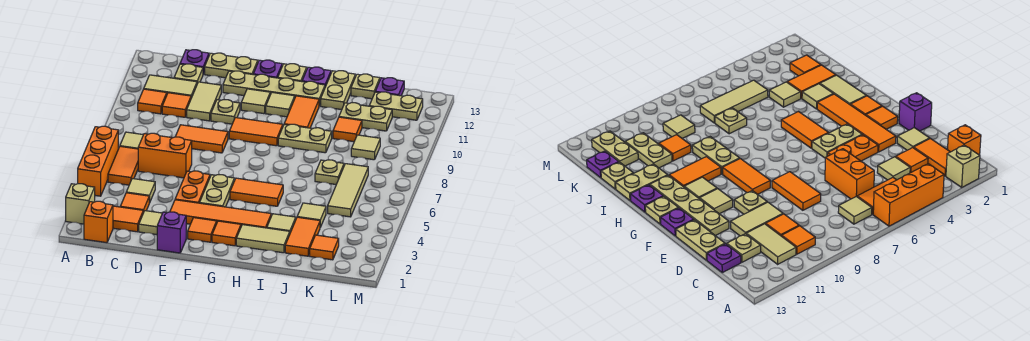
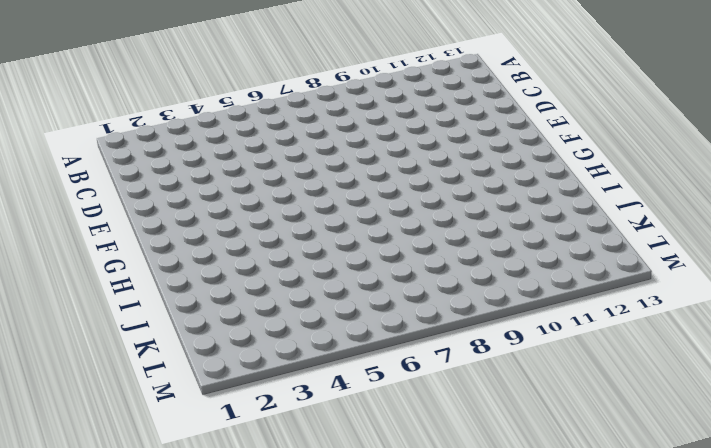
none -> tan 1x1 brick [66,184,95,224]
none -> orange 1x3 brick [78,126,118,196]
none -> orange 1x1 brick [84,201,113,243]
none -> orange 1x2 tile [113,206,143,232]

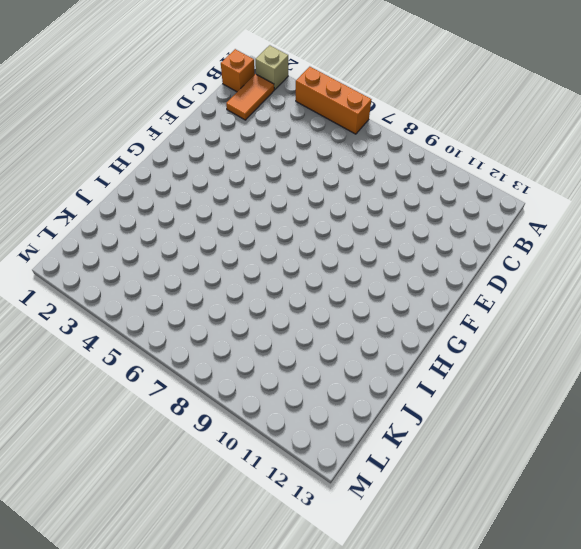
none -> orange 1x2 tile [108,146,138,185]
none -> tan 1x1 tile [120,132,143,149]
none -> orange 1x1 tile [138,89,167,114]
none -> tan 1x2 tile [144,75,197,98]

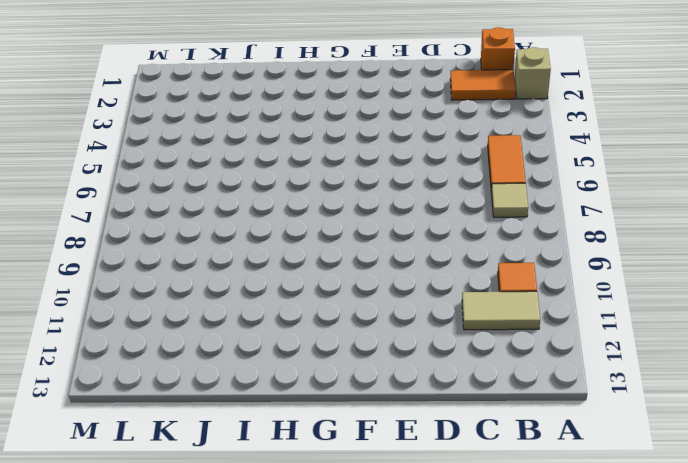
none -> orange 1x3 brick [78,126,118,196]
none -> orange 1x1 tile [120,193,149,213]
none -> tan 1x1 tile [126,179,155,203]
none -> orange 1x2 brick [138,133,192,178]

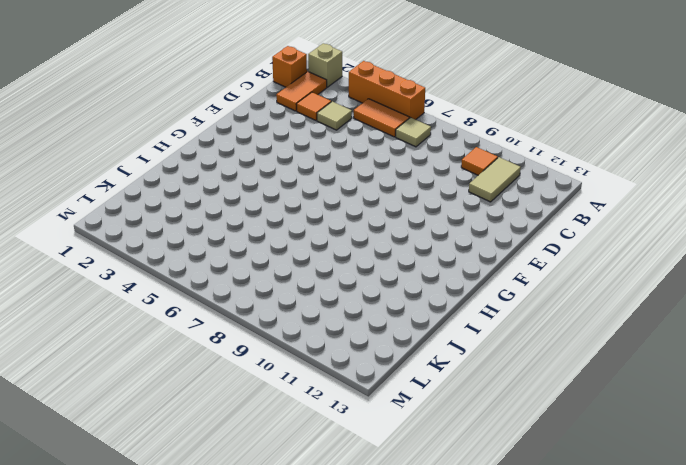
none -> orange 1x2 brick [138,133,192,178]
none -> orange 1x1 tile [162,93,191,117]
none -> tan 1x1 plate [174,64,203,83]
none -> purple 1x1 plate [180,50,209,74]

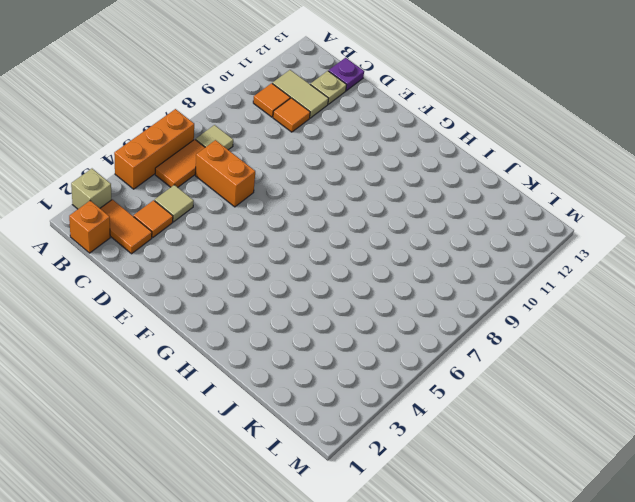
none -> tan 1x1 tile [139,211,162,235]
none -> orange 1x2 tile [175,125,228,153]
none -> tan 1x2 tile [187,82,221,121]
none -> tan 1x2 plate [205,53,258,78]

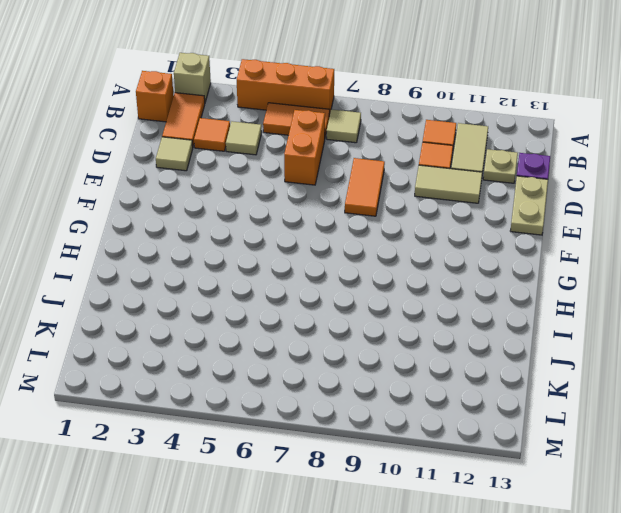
none -> purple 1x1 brick [157,212,186,253]
none -> orange 1x4 tile [170,200,271,228]
none -> orange 1x2 plate [175,171,210,203]
none -> tan 1x1 plate [211,100,240,124]

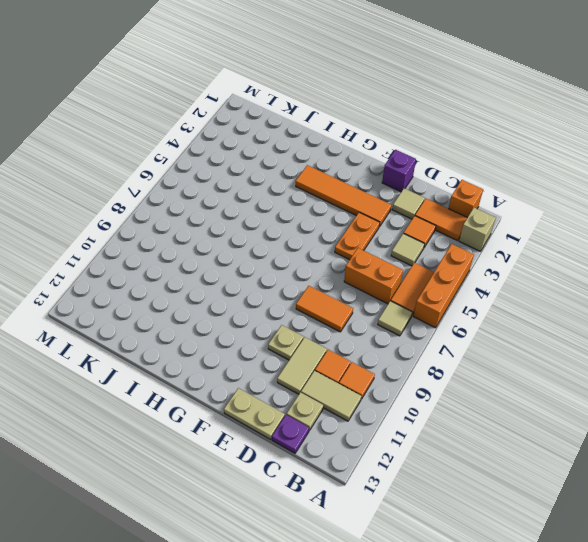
none -> tan 1x4 plate [223,71,325,106]
none -> orange 1x1 tile [188,218,217,242]
none -> tan 1x2 plate [200,175,234,207]
none -> orange 1x2 tile [229,118,283,146]

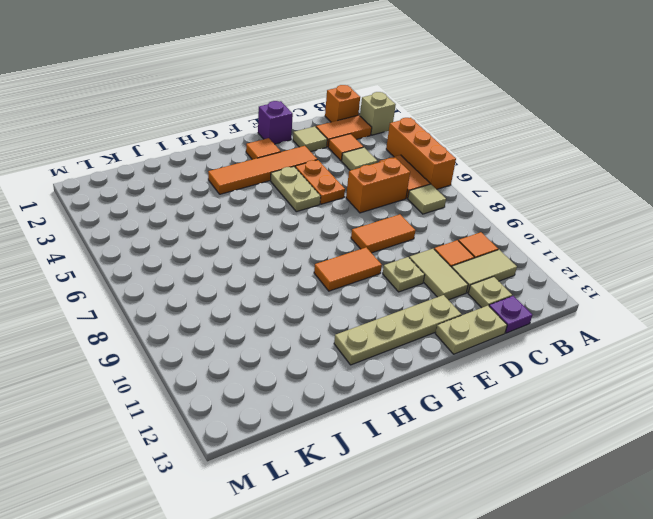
none -> tan 1x1 tile [241,89,270,114]
none -> purple 1x1 plate [253,60,282,78]
none -> orange 1x1 tile [212,221,241,246]
none -> orange 1x2 tile [230,178,283,206]

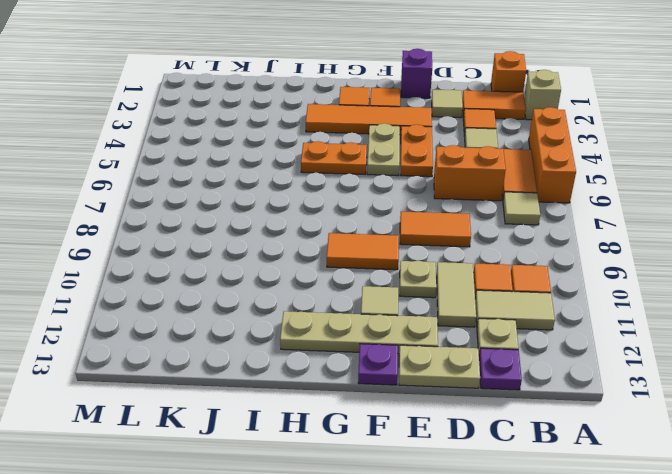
orange 1x2 plate [301,141,367,174] -> orange 1x2 tile [230,178,283,206]
none -> tan 1x1 tile [266,92,295,117]
none -> tan 1x1 plate [278,64,307,82]
none -> tan 1x2 tile [236,225,290,253]
none -> tan 1x2 plate [278,124,332,153]

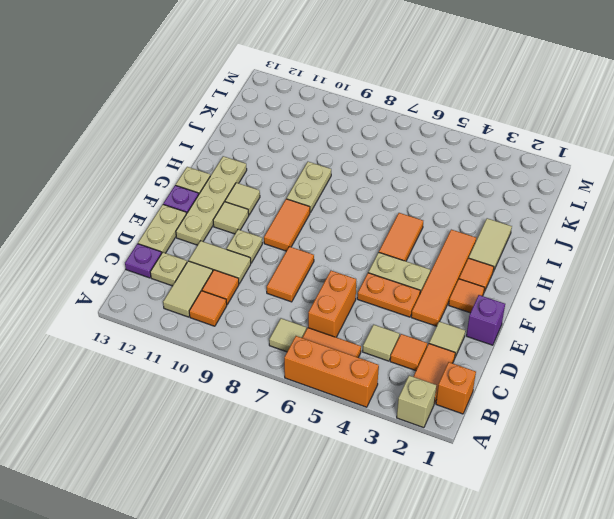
none -> orange 1x2 tile [284,96,319,128]
none -> purple 1x1 plate [302,67,331,87]
none -> tan 1x1 tile [267,214,296,233]
none -> tan 1x2 plate [321,71,355,110]

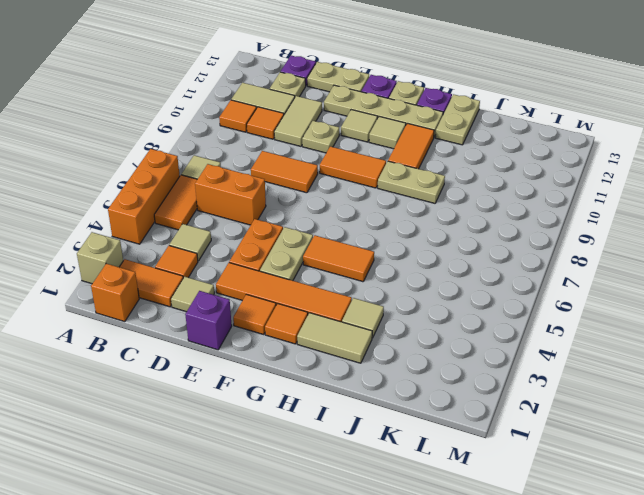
none -> orange 1x2 tile [285,217,320,256]
none -> tan 1x1 tile [297,203,326,227]
none -> tan 1x1 plate [315,160,344,184]
none -> orange 1x1 tile [333,117,362,142]

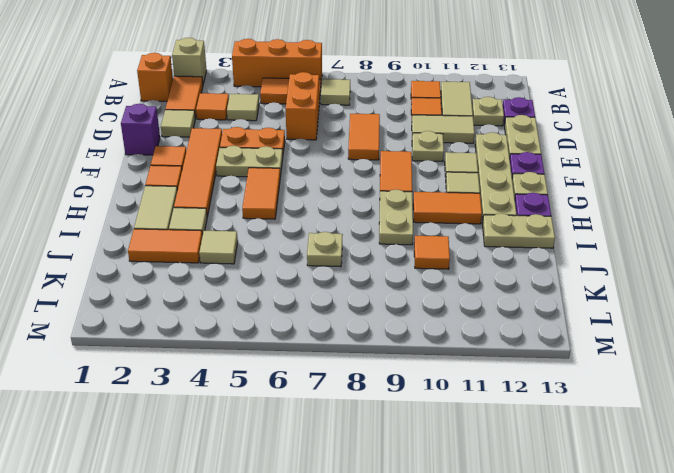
none -> tan 1x2 plate [339,103,392,131]
none -> tan 1x1 plate [351,74,380,99]
none -> orange 1x1 tile [310,235,339,260]
none -> tan 1x3 tile [328,164,368,217]

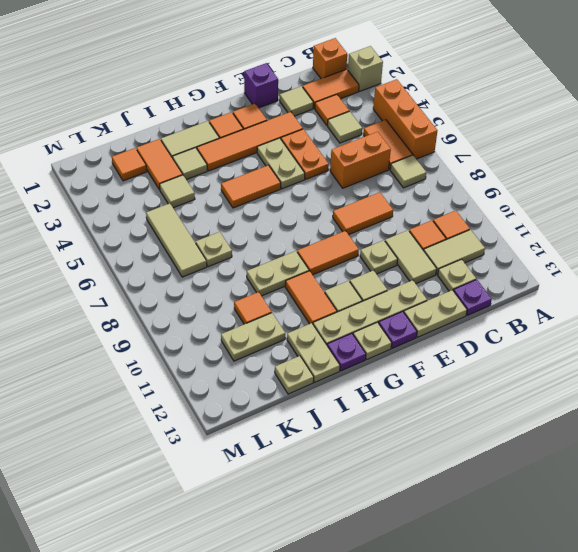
none -> tan 1x1 tile [351,135,380,160]
none -> tan 1x2 plate [370,92,423,120]
none -> purple 1x1 plate [375,78,404,96]

